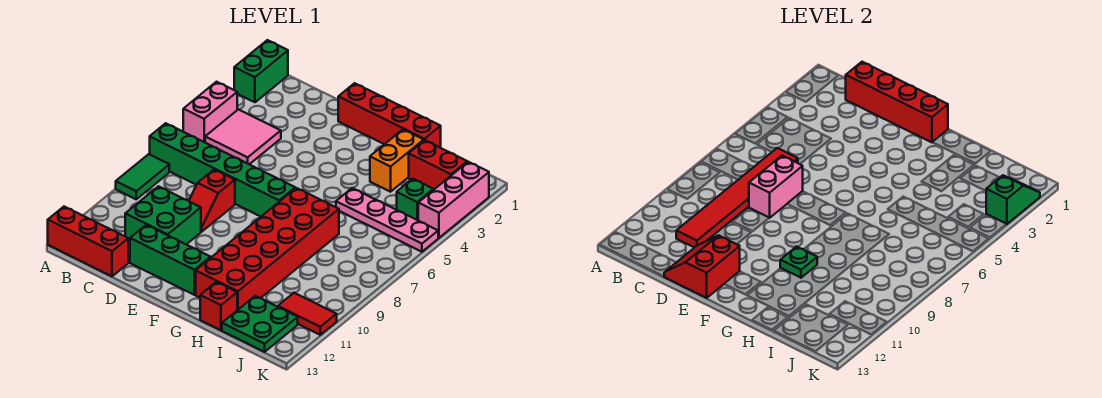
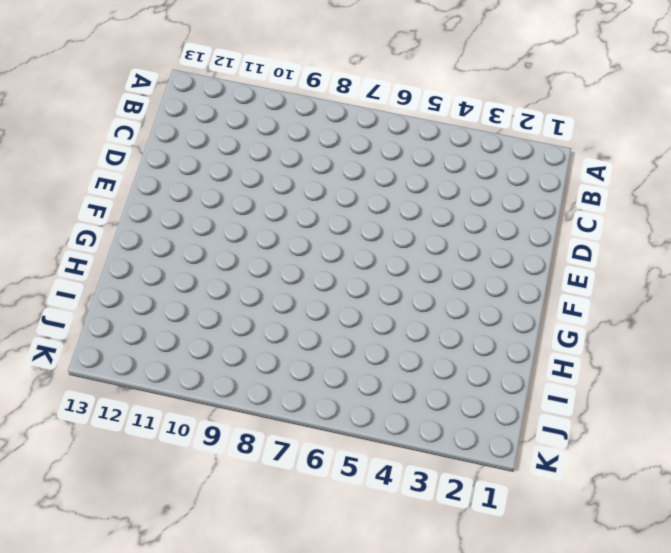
none -> green 1x2 brick [234,40,288,102]
none -> pink 1x2 brick [183,82,237,142]
none -> green 1x6 brick [150,123,295,217]

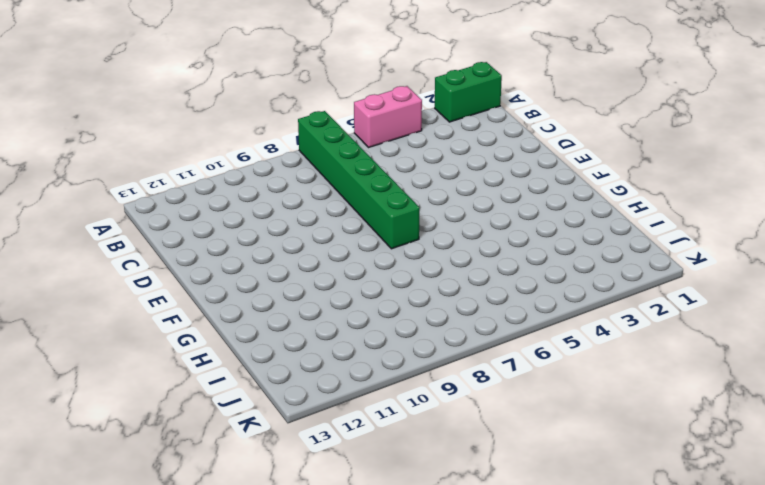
none -> green 1x2 tile [116,154,169,199]
none -> red 1x3 brick [48,207,128,276]
none -> pink 2x2 tile [205,109,281,164]

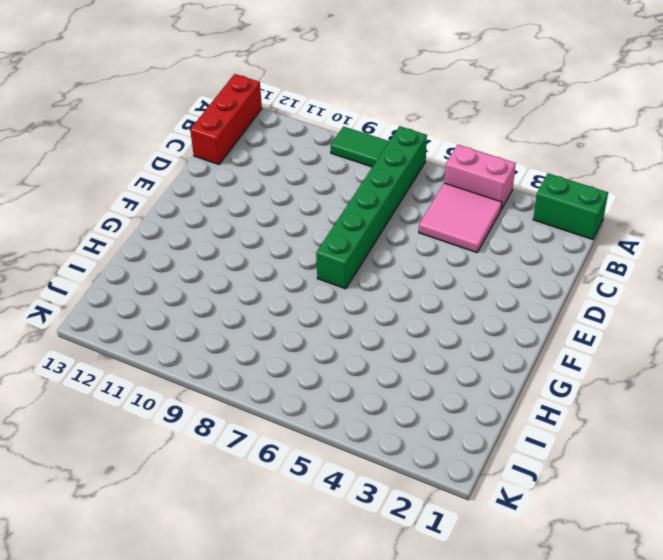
none -> green 2x2 brick [125,186,201,244]
none -> red 1x2 slope [189,170,235,232]
none -> green 1x3 brick [130,225,211,295]

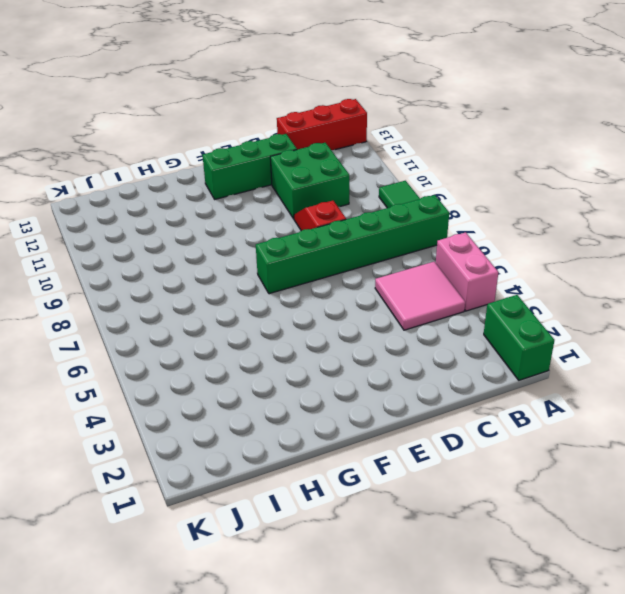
none -> red 1x4 brick [338,83,441,148]
none -> red 2x6 brick [196,188,339,310]
none -> orange 1x2 brick [370,130,424,192]

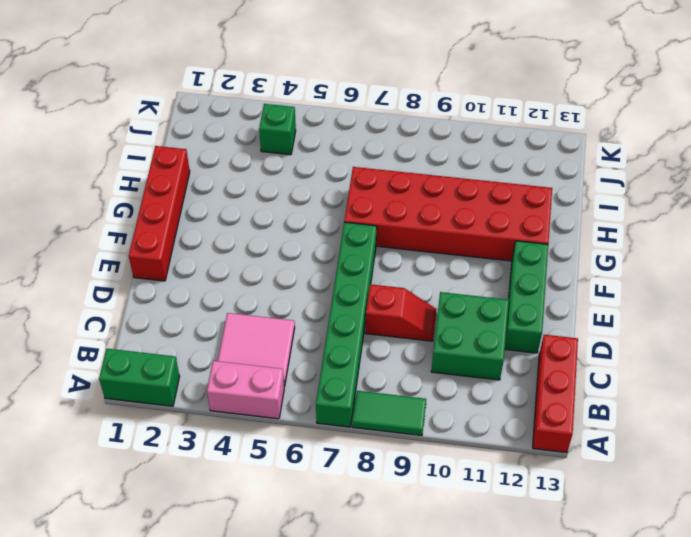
none -> orange 1x2 brick [370,130,424,192]
none -> pink 1x4 plate [336,188,438,252]
none -> red 1x1 brick [200,282,237,330]

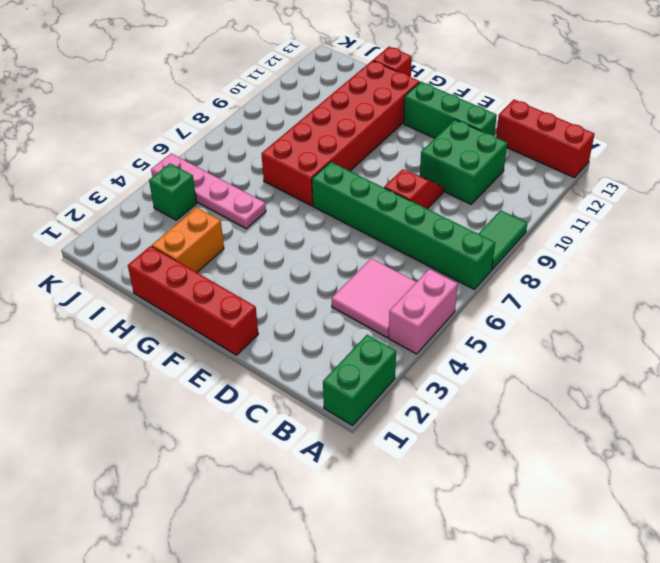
none -> red 1x2 brick [409,140,467,190]
none -> green 2x2 plate [222,296,298,352]
none -> red 1x2 tile [278,293,337,335]

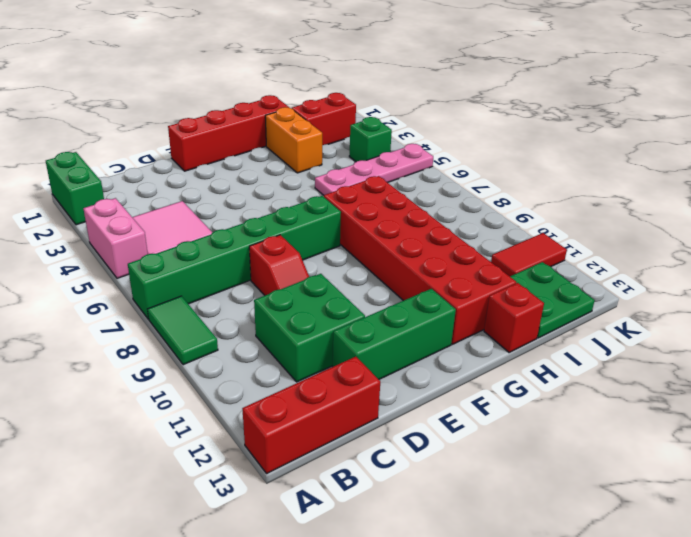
none -> pink 1x3 brick [418,162,489,238]
none -> red 1x4 brick [846,62,948,142]
none -> red 1x6 tile [676,148,798,248]

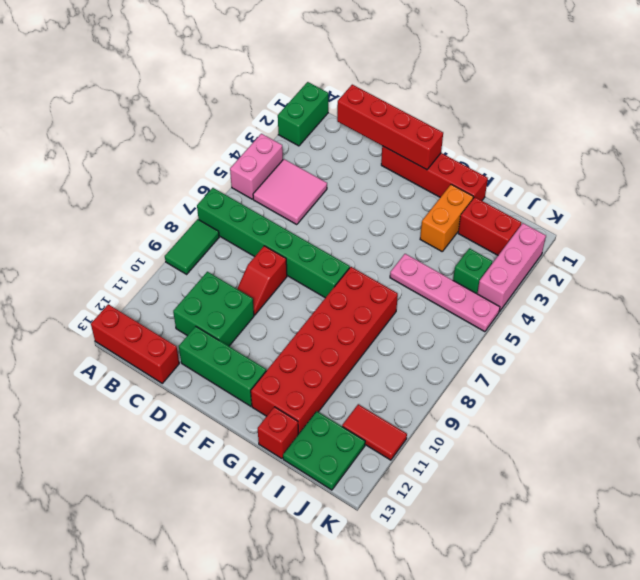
none -> red 1x6 tile [676,148,798,248]
none -> pink 1x2 brick [749,156,803,218]
none -> red 2x2 slope [664,235,740,298]

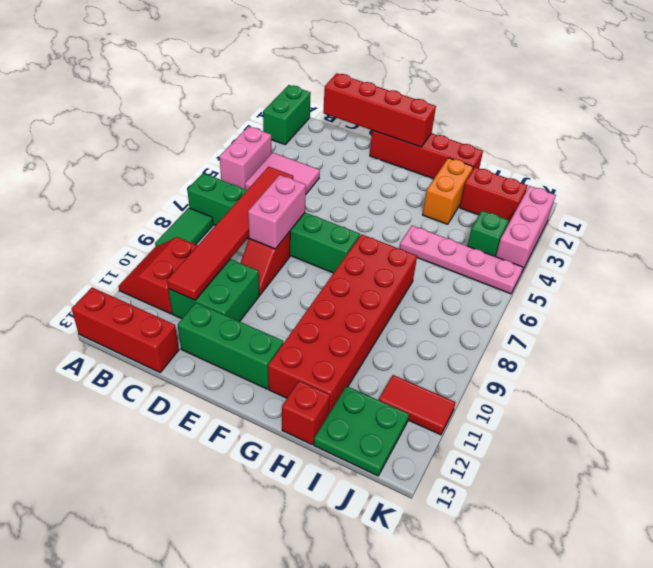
red 2x2 slope [118,237,198,314] -> red 2x2 slope moved to [664,235,740,298]
none -> green 1x1 plate [780,247,817,278]
none -> green 1x2 slope [986,175,1040,224]

